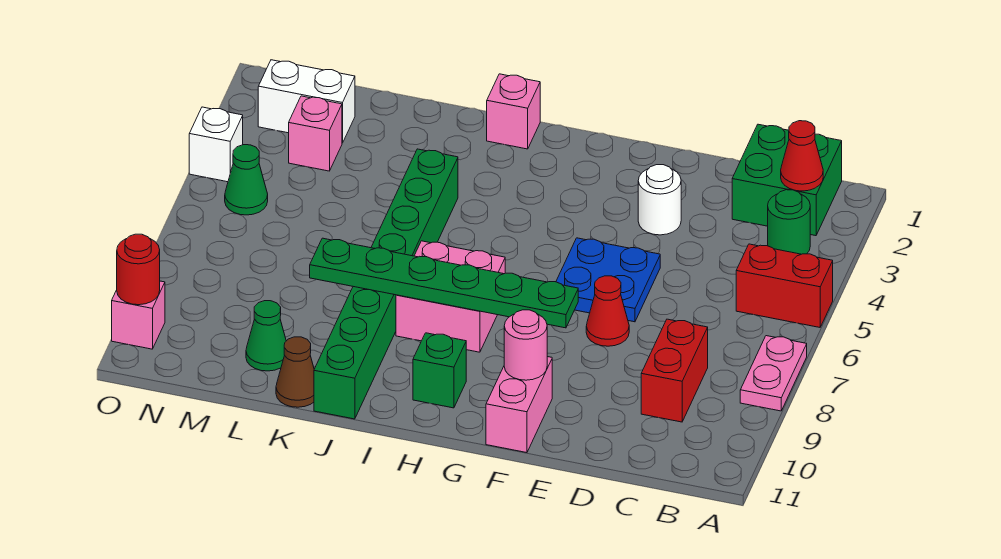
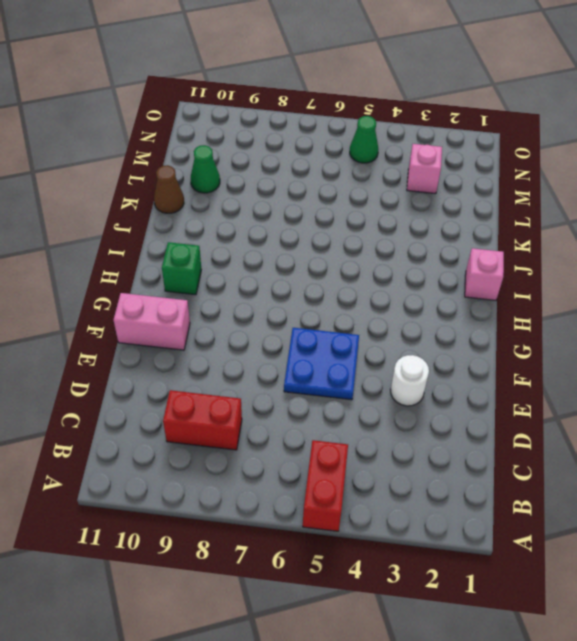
none -> pink 1x2 plate [740,336,807,411]
none -> green 2x2 brick [732,124,842,236]
none -> green 1x1 round brick [768,190,810,254]

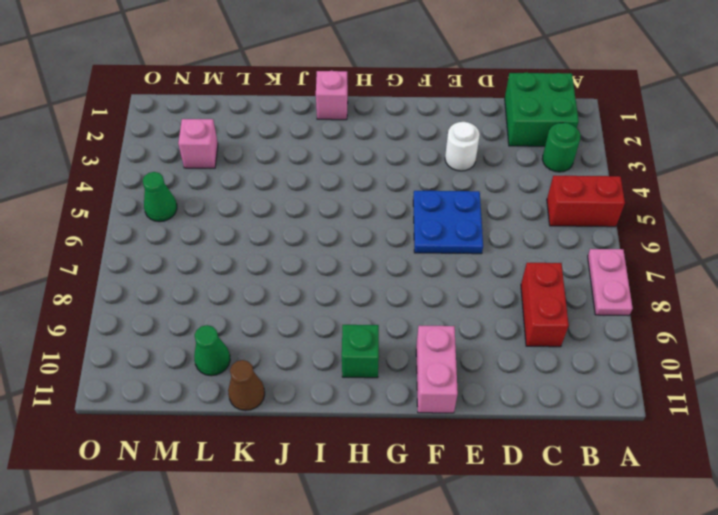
none -> red 1x1 cone [586,276,629,346]
none -> pink 2x2 brick [396,241,505,352]
none -> green 1x8 brick [314,149,458,419]

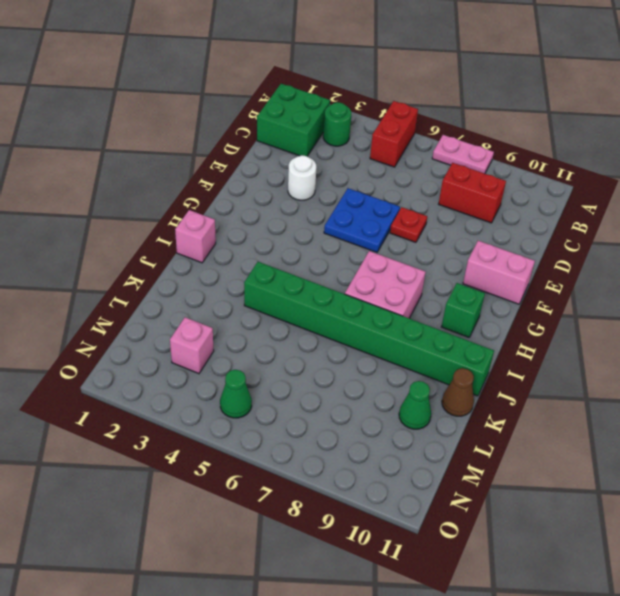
red 1x1 plate [390,207,427,242] -> red 1x1 cone [586,276,629,346]
none -> white 1x2 brick [258,60,355,143]
none -> white 1x1 brick [189,107,243,182]
none -> pink 1x1 brick [112,281,165,349]

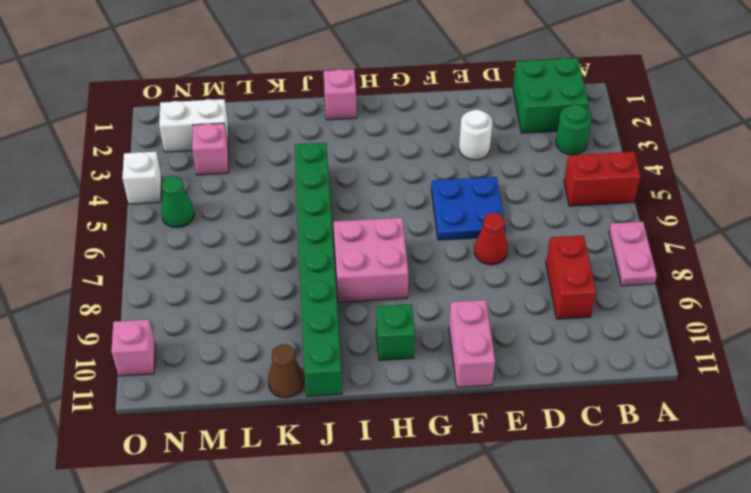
none -> green 1x1 cone [246,301,286,371]
none -> red 1x1 cone [781,121,823,191]
none -> green 1x6 plate [310,238,578,328]

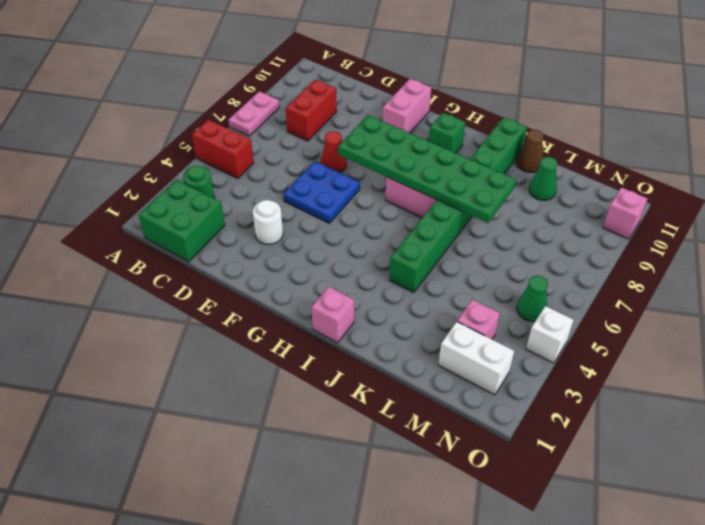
green 2x6 plate [338,115,516,223] -> green 1x6 plate [310,238,578,328]
none -> red 1x1 cone [781,121,823,191]
none -> pink 1x1 round brick [504,310,547,380]
none -> red 1x1 round brick [117,234,160,305]

